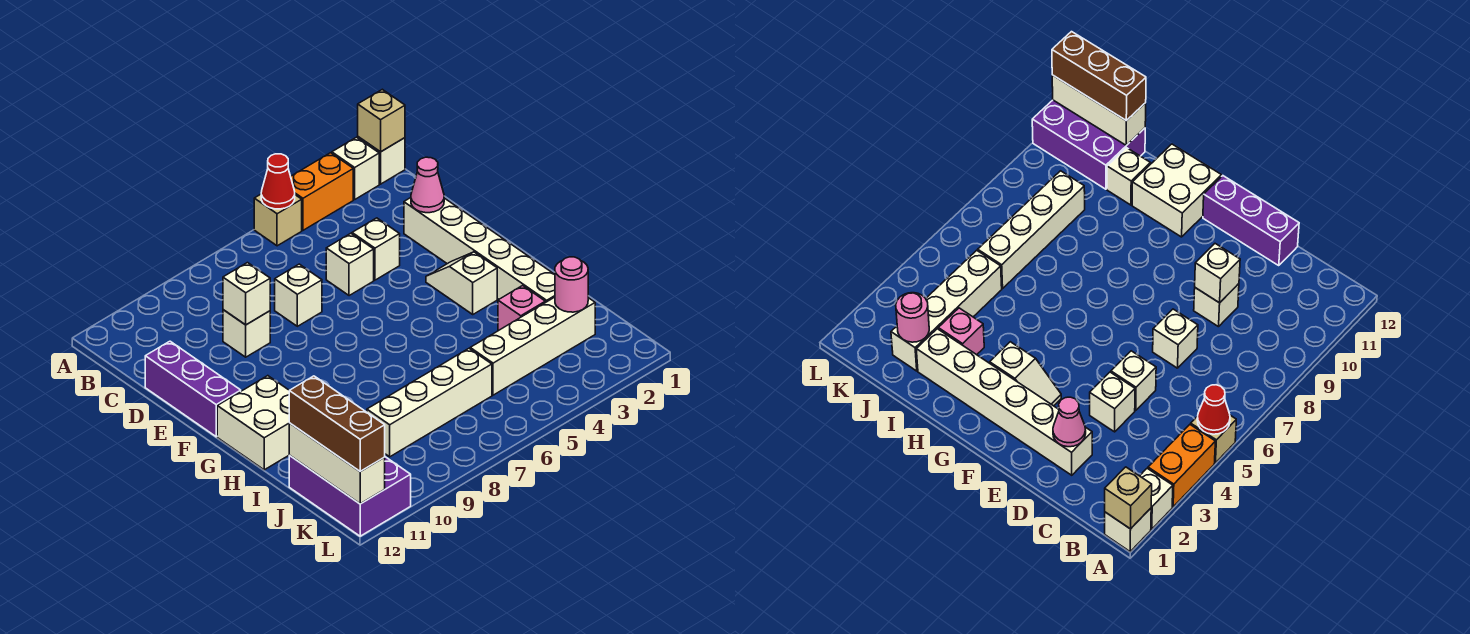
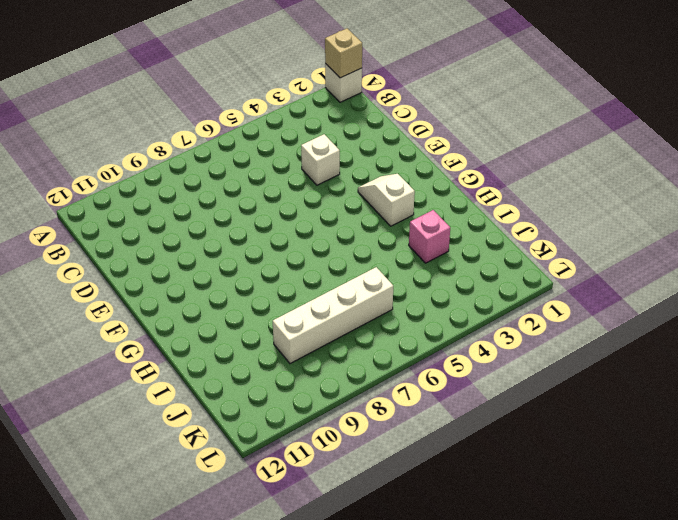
none -> white 1x1 brick [332,137,379,199]
none -> orange 1x2 brick [291,153,353,230]
none -> tan 1x1 brick [254,194,302,246]

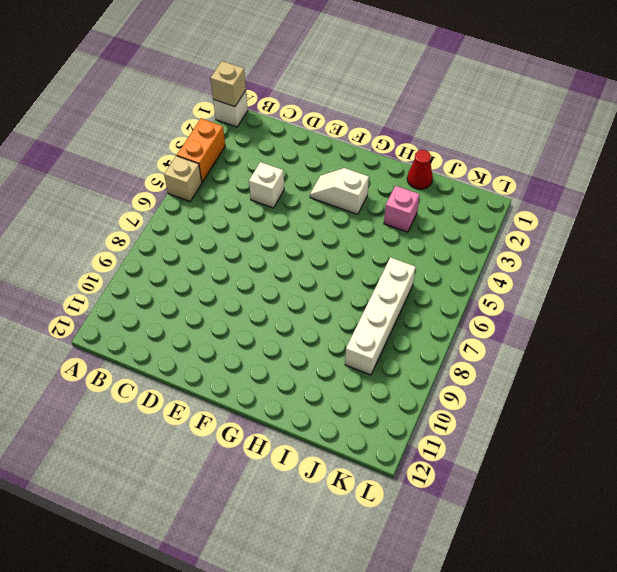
red 1x1 cone [407,150,433,189] -> red 1x1 cone moved to [261,154,295,209]
none -> white 1x1 brick [332,137,379,199]
none -> white 1x6 brick [404,198,555,303]
none -> white 1x1 brick [326,233,374,296]

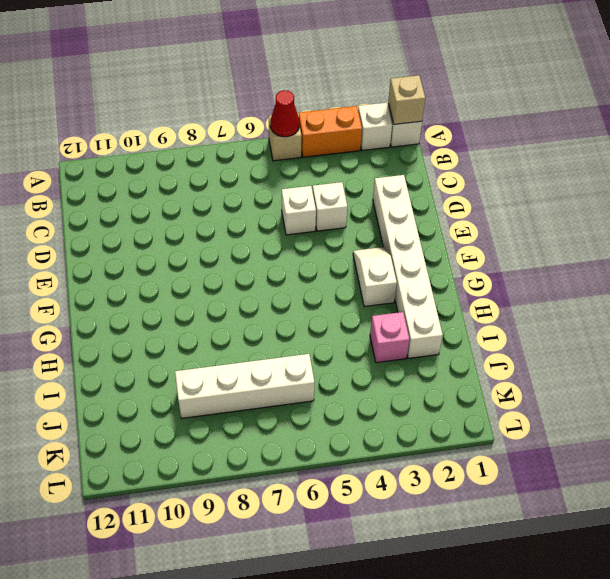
none -> white 1x1 brick [275,264,322,326]
none -> white 1x1 brick [223,310,270,357]
none -> purple 1x3 brick [145,341,241,437]

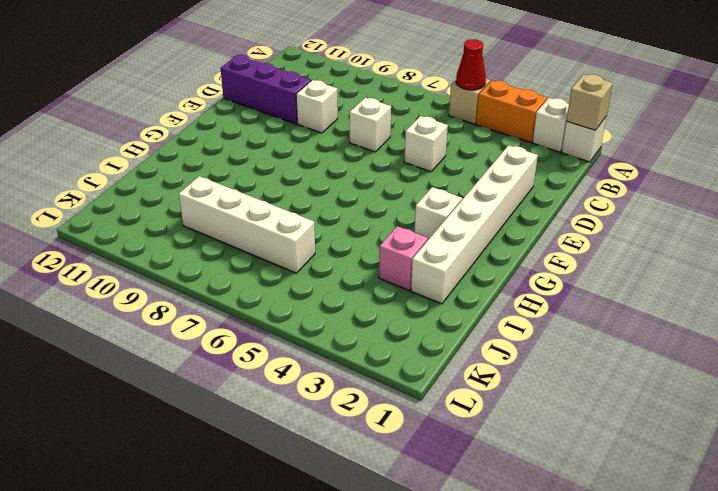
purple 1x3 brick [221,55,311,124] -> purple 1x3 brick turned to [145,341,241,437]
none -> white 1x1 brick [352,218,400,280]
none -> white 2x2 brick [217,376,289,470]
none -> white 1x1 brick [1107,148,1150,205]

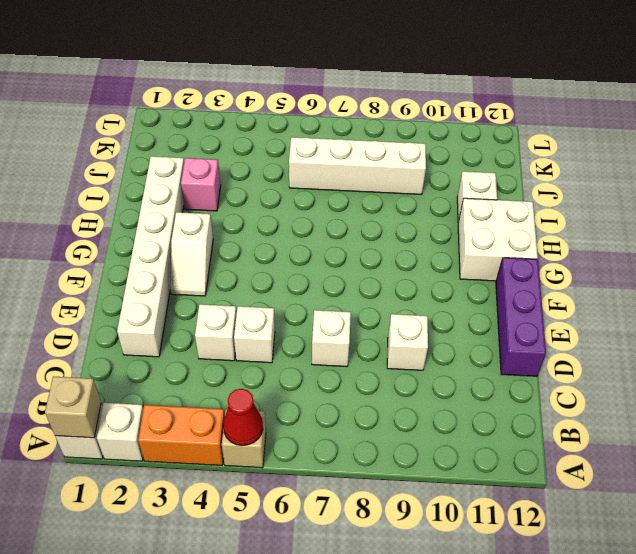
none -> white 1x4 brick [470,297,595,395]
none -> purple 2x3 brick [289,455,411,536]
none -> pink 1x1 cone [411,157,444,213]

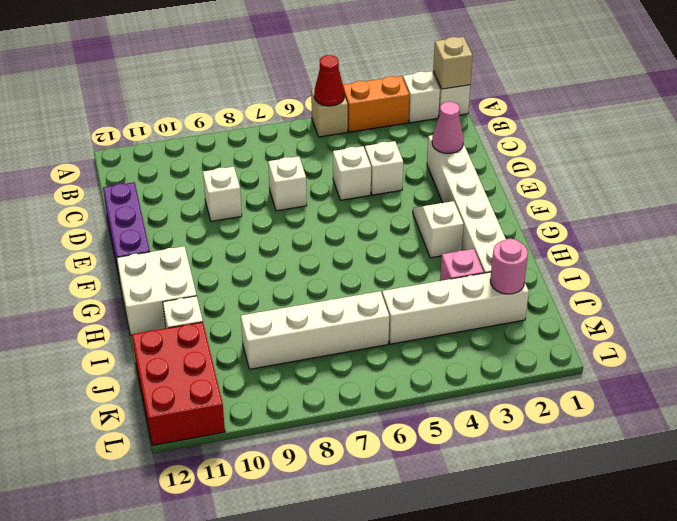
red 2x3 brick [132,322,225,446] -> purple 2x3 brick [289,455,411,536]
none -> white 1x1 brick [223,263,270,325]
none -> white 1x3 brick [289,423,385,504]
none -> brown 1x3 brick [289,376,385,471]

